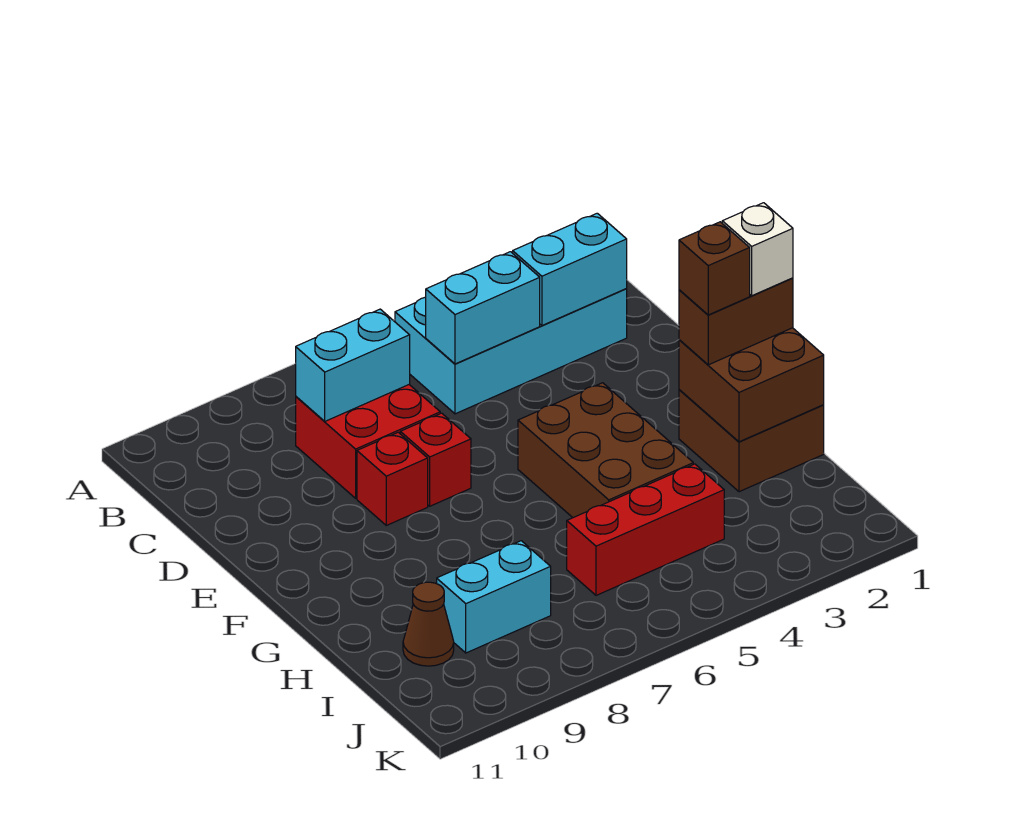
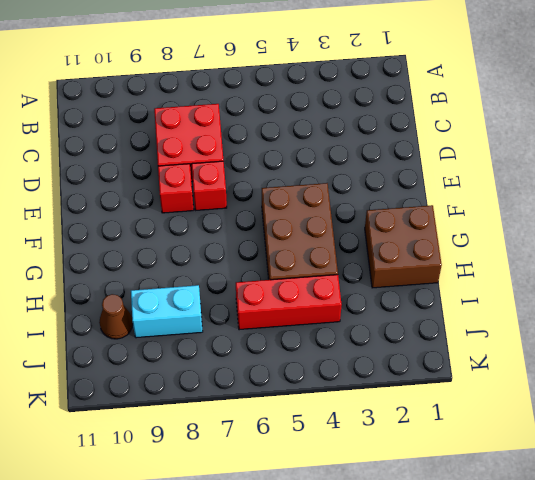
none -> cyan 2x4 brick [395,289,627,414]
none -> cyan 1x2 brick [513,213,627,325]
none -> cyan 1x2 brick [426,252,540,364]

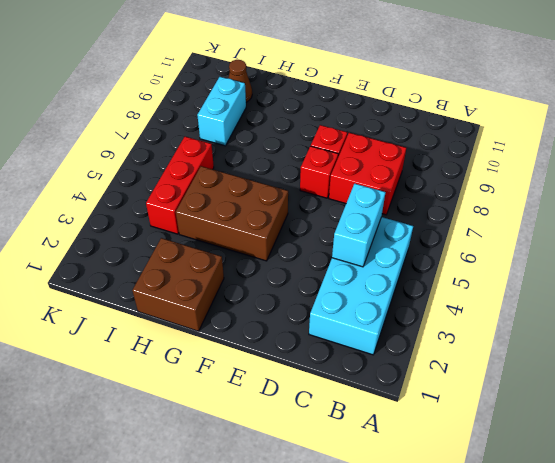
none -> cyan 1x2 brick [513,213,627,325]
none -> cyan 1x2 brick [296,309,410,421]
none -> brown 2x2 brick [679,328,824,442]

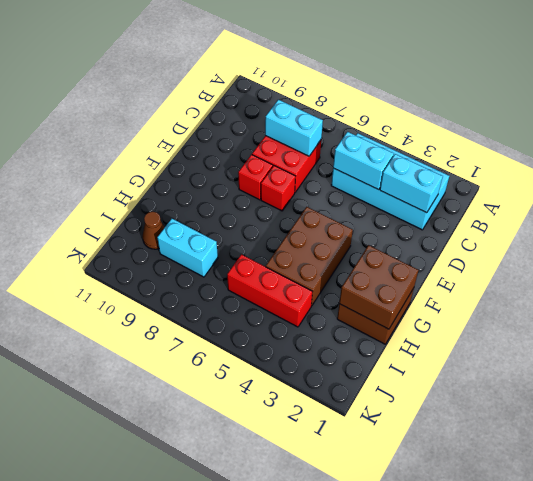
none -> brown 1x2 brick [679,278,793,365]
none -> white 1x1 brick [722,203,793,296]
none -> brown 1x1 brick [679,222,750,315]

